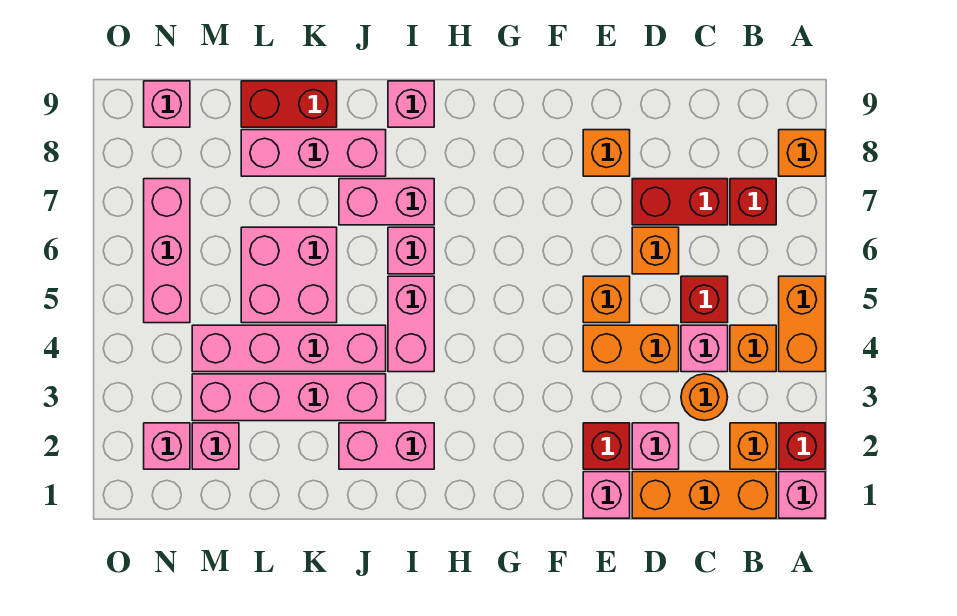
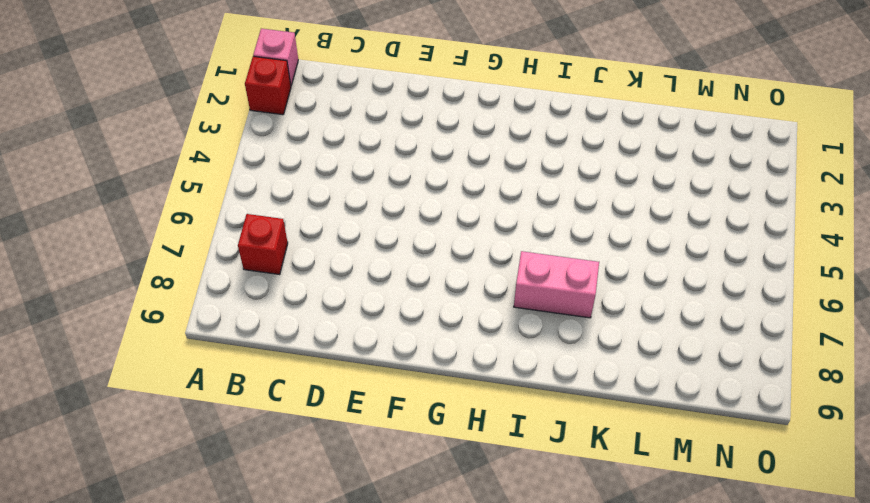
none -> orange 1x2 brick [779,276,825,372]
none -> orange 1x1 brick [779,130,825,176]
none -> orange 1x3 brick [632,472,776,518]
none -> orange 1x1 brick [730,423,776,469]

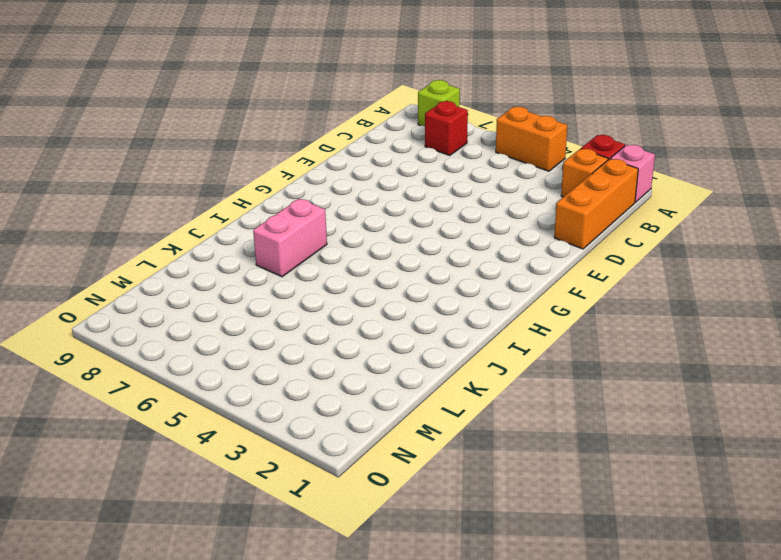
lime 1x1 brick [418,80,460,126] -> orange 1x1 brick [779,130,825,176]
none -> orange 1x1 brick [730,325,776,372]
none -> orange 1x1 round brick [681,374,728,421]
none -> pink 1x1 brick [681,325,728,372]
none -> red 1x1 brick [681,276,728,323]

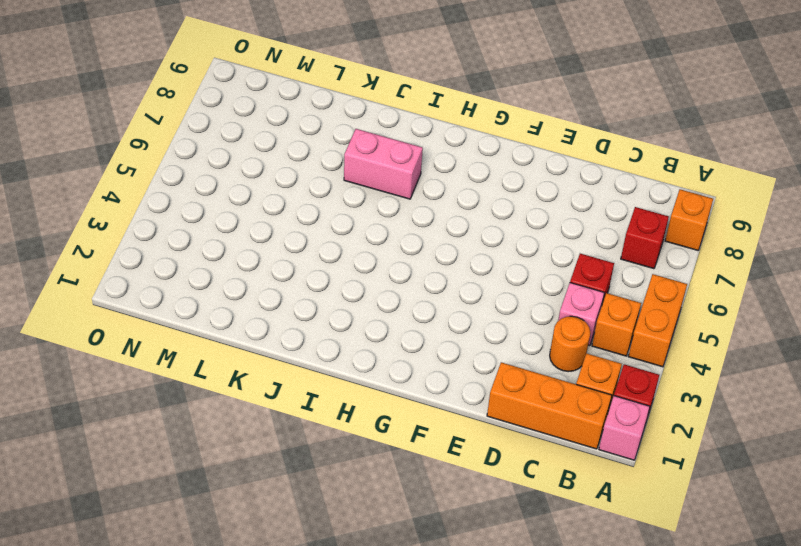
none -> red 1x2 brick [632,179,728,225]
none -> pink 1x1 brick [632,423,679,469]
none -> orange 1x2 brick [583,325,679,372]
none -> orange 1x1 brick [632,227,679,274]

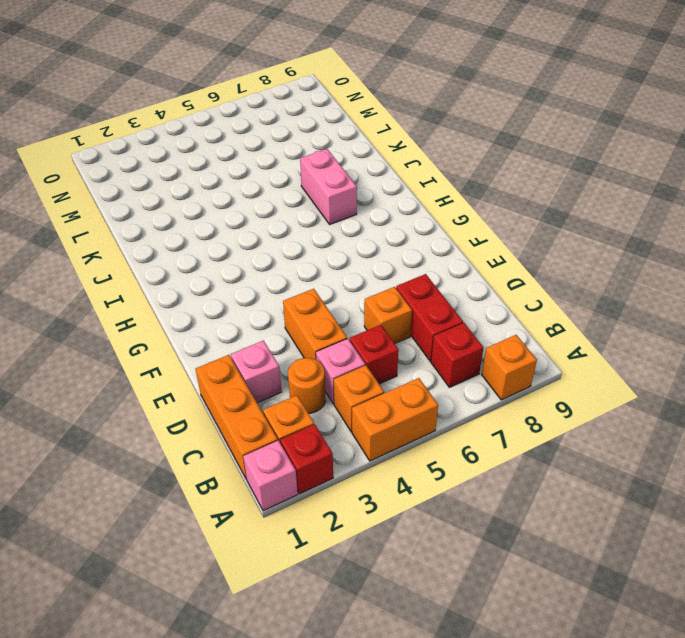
none -> pink 1x1 brick [583,472,630,518]
none -> red 1x1 brick [583,423,630,469]
none -> orange 1x1 brick [583,276,630,323]
none -> orange 1x1 brick [583,130,630,176]

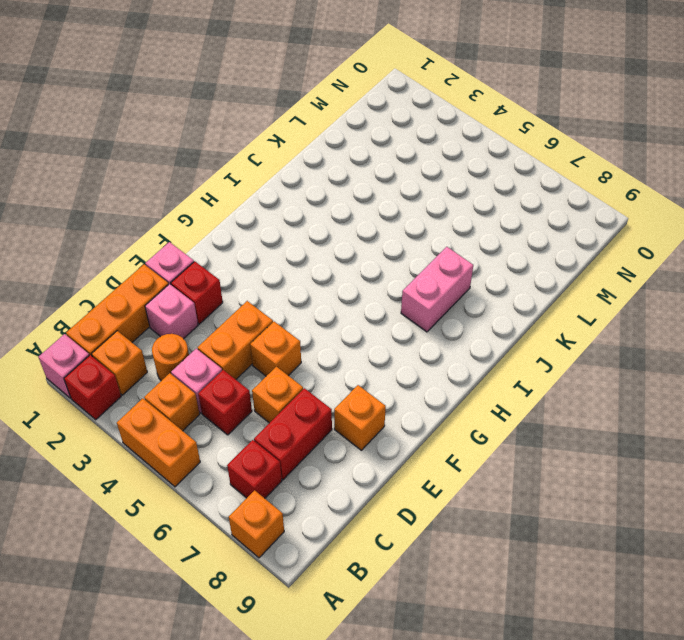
none -> pink 1x2 brick [339,423,434,469]
none -> pink 1x2 brick [388,276,434,372]
none -> pink 1x1 brick [388,227,434,274]
none -> pink 1x1 brick [388,81,434,127]

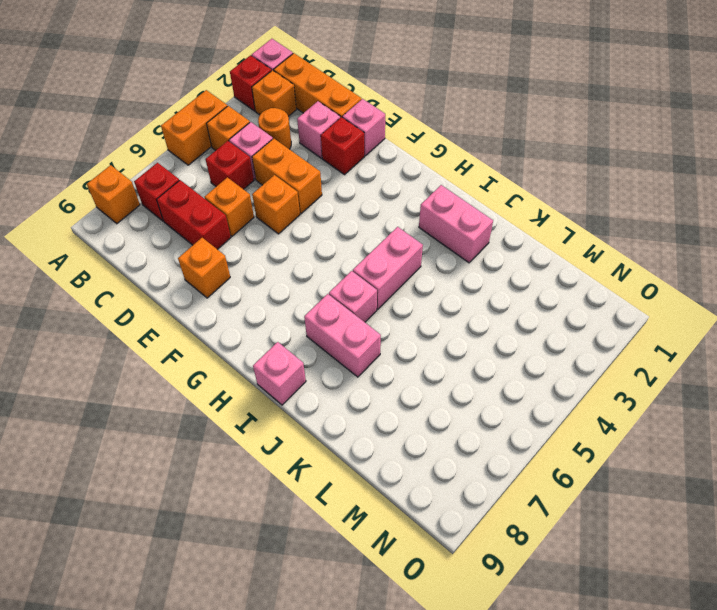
none -> pink 1x4 brick [192,374,386,421]
none -> pink 1x4 brick [192,325,386,372]
none -> pink 1x3 brick [241,130,386,176]
none -> pink 2x2 brick [241,227,337,323]

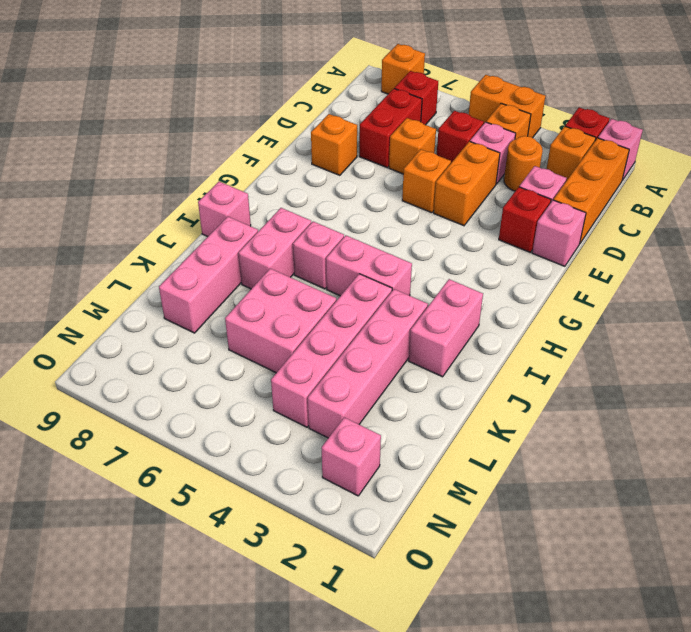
none -> red 1x2 brick [241,81,337,127]
none -> pink 1x1 brick [192,423,239,469]
none -> pink 1x3 brick [144,179,190,323]
none -> pink 1x1 brick [144,81,190,127]

